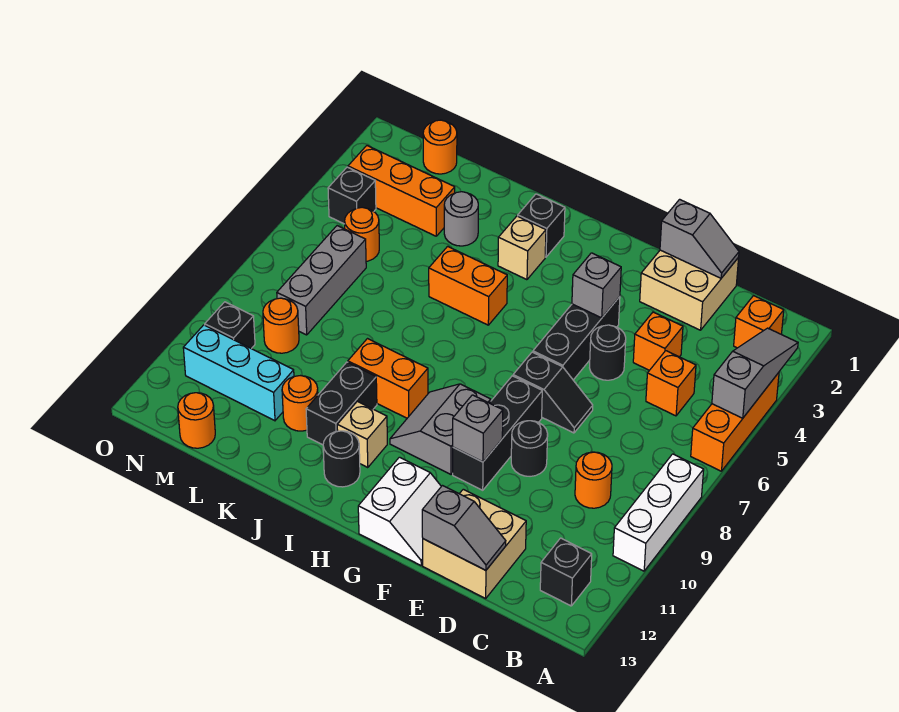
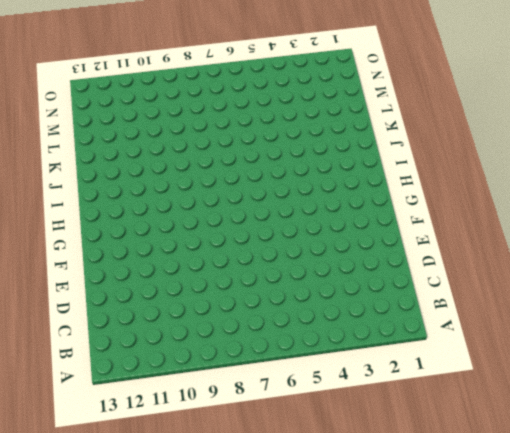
none -> orange 1x3 brick [691,373,779,471]
none -> white 1x3 brick [613,454,704,571]
none -> orange 1x1 brick [734,296,784,348]
none -> black 1x1 brick [540,538,592,606]

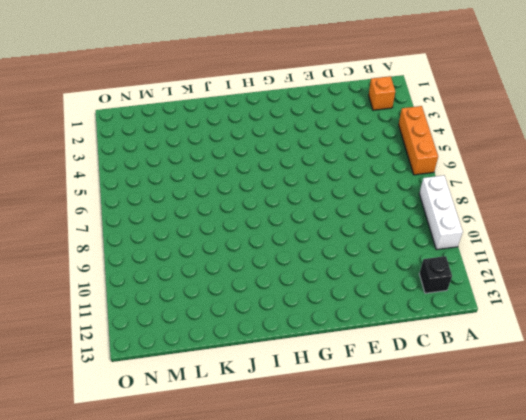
none -> orange 1x1 brick [646,351,696,416]
none -> orange 1x1 round brick [575,452,612,508]
none -> tan 2x2 brick [640,250,739,330]
none -> orange 1x1 brick [633,312,683,370]

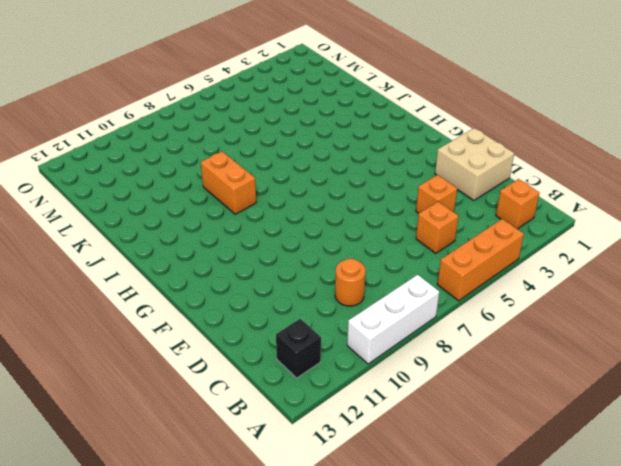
none -> tan 2x2 brick [423,489,526,598]
none -> black 1x1 round brick [590,325,626,380]
none -> black 1x2 slope [513,352,593,433]
none -> black 1x1 round brick [511,421,548,476]

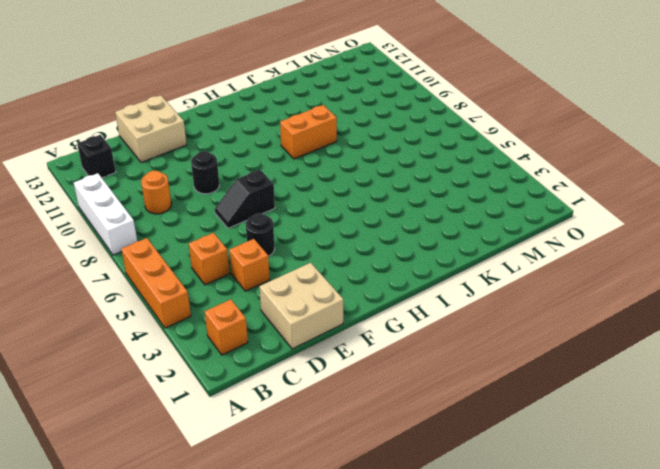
none -> black 1x3 brick [533,297,620,380]
none -> black 1x3 brick [453,376,542,490]
none -> white 2x2 slope [358,457,441,565]
none -> grey 2x2 slope [390,384,491,474]

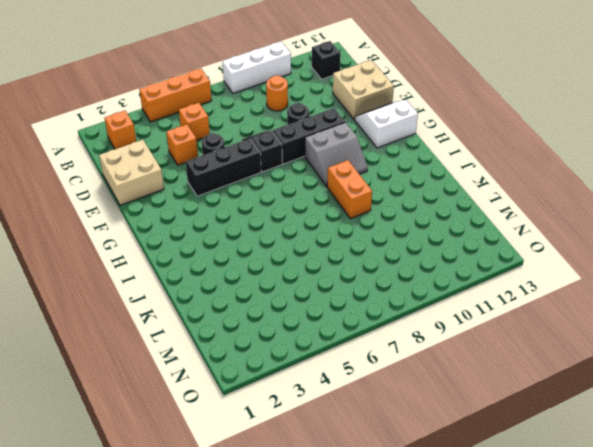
none -> black 1x1 brick [518,194,565,257]
none -> tan 1x1 brick [498,216,546,280]
none -> orange 1x2 brick [429,246,507,325]
none -> tan 1x1 brick [337,401,387,468]

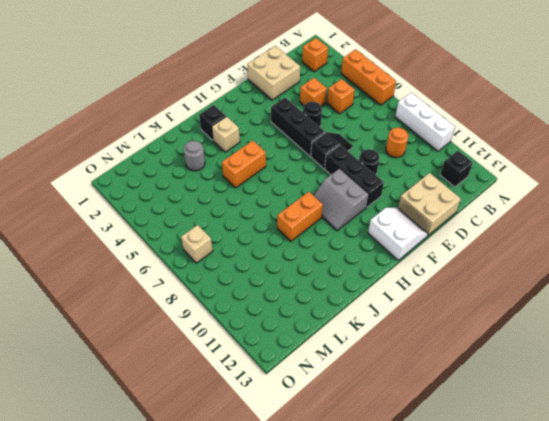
tan 1x1 brick [181,225,213,263] -> tan 1x1 brick moved to [337,401,387,468]
none -> black 1x1 round brick [323,431,360,487]
none -> black 1x2 brick [306,362,377,445]
none -> orange 1x1 round brick [282,376,318,431]
none -> orange 1x3 brick [348,146,455,236]

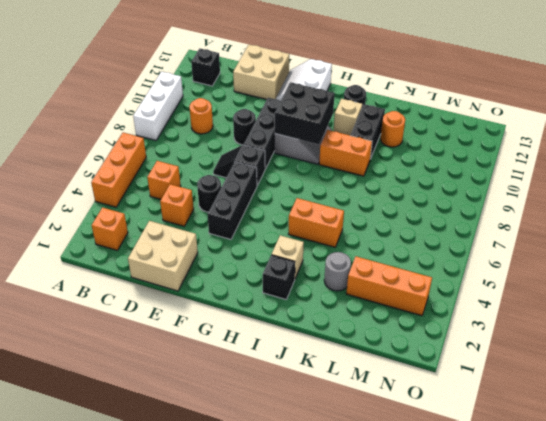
black 2x2 brick [275,82,335,145] -> none
none -> cyan 1x3 brick [183,325,294,421]
none -> orange 1x1 round brick [423,120,457,174]
none -> orange 1x1 round brick [345,207,379,261]
none -> grey 1x3 brick [277,226,366,335]

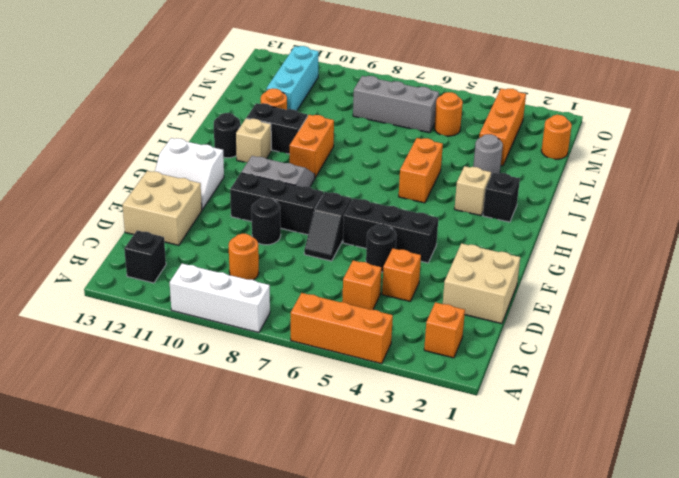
none -> orange 1x1 round brick [263,298,299,353]
none -> orange 1x1 round brick [178,393,215,448]
none -> black 1x1 brick [328,167,376,224]
none -> black 1x1 brick [205,302,255,349]

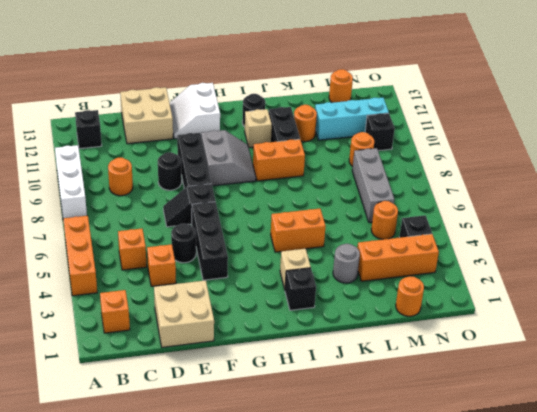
none -> grey 1x3 slope [712,328,798,418]
none -> grey 1x2 slope [660,199,739,278]
none -> grey 1x2 slope [422,486,506,570]
none -> grey 1x1 brick [572,253,621,318]

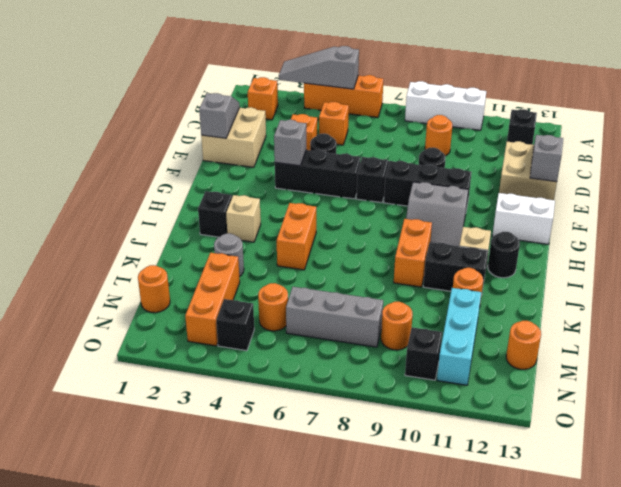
none -> grey 1x1 brick [453,395,503,462]

